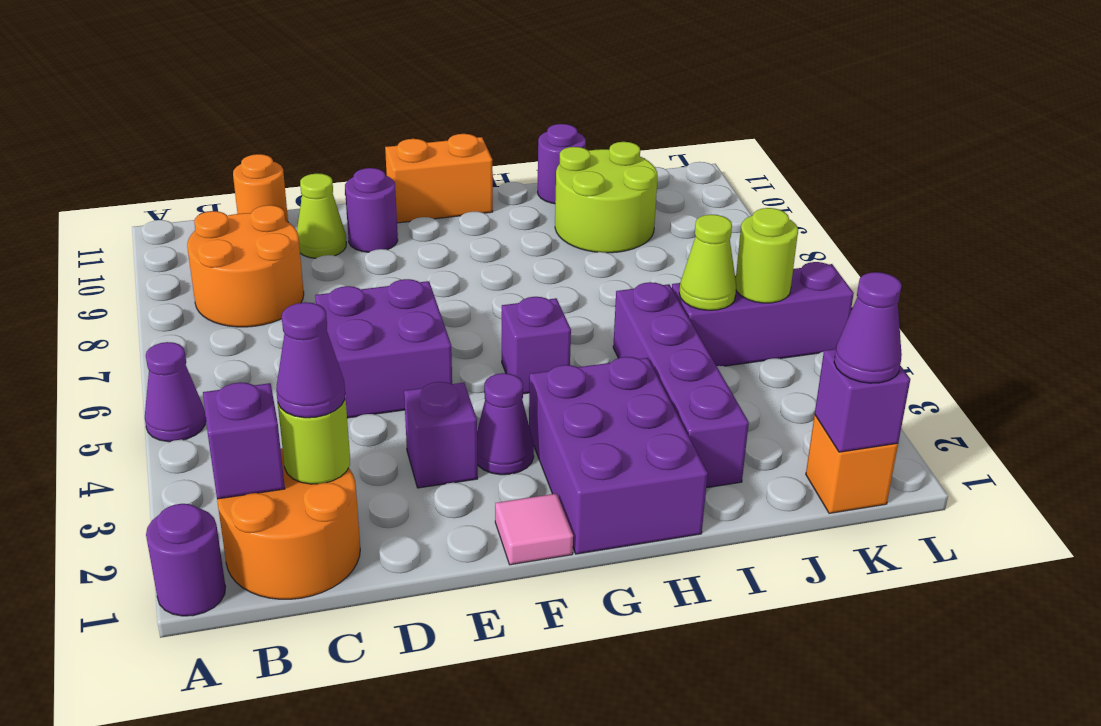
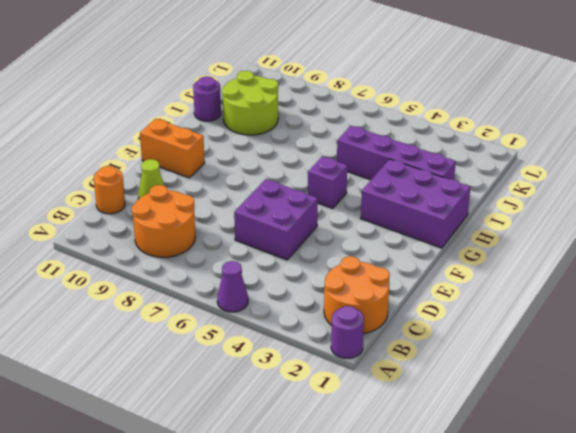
orange 1x2 brick [140,119,205,178] -> orange 1x2 brick turned to [385,134,493,223]
none -> purple 1x1 brick [404,382,478,488]
none -> purple 1x1 round brick [345,168,398,252]
none -> pink 1x1 tile [495,494,573,565]

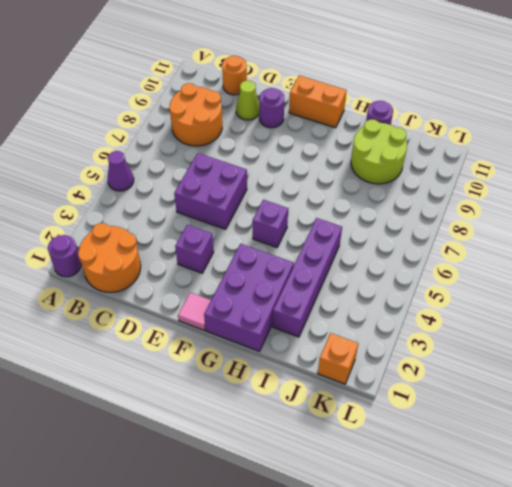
none -> purple 1x1 cone [477,373,534,475]
none -> purple 1x3 brick [672,262,854,366]
none -> purple 1x1 brick [203,382,285,499]

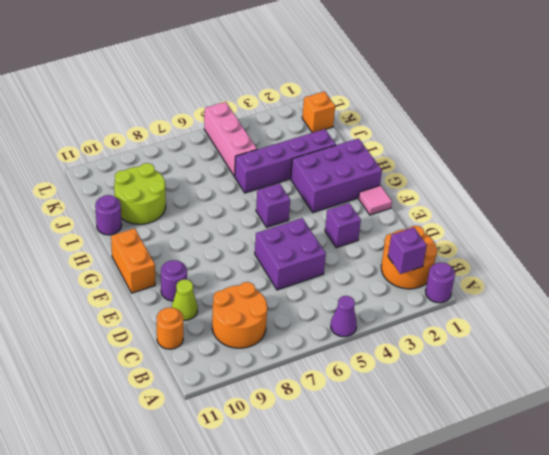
pink 1x3 brick [204,102,257,176] -> purple 1x3 brick [672,262,854,366]
none -> purple 1x1 cone [477,373,534,475]
none -> lime 1x1 round brick [278,396,350,484]
none -> lime 1x1 cone [679,214,736,310]

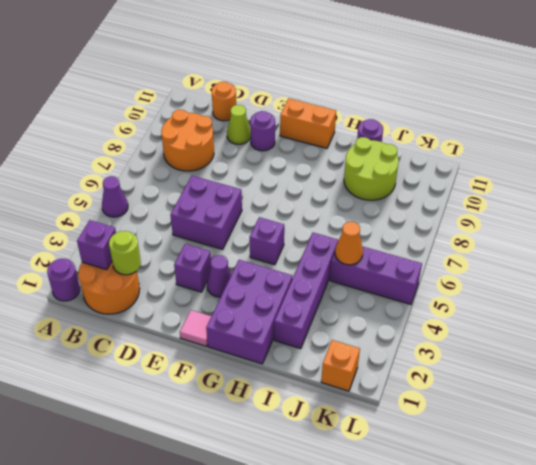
orange 1x1 cone [335,222,363,265] -> lime 1x1 cone [679,214,736,310]
none -> purple 1x1 brick [815,349,910,452]
none -> lime 1x1 round brick [736,208,798,303]
none -> purple 1x1 cone [276,302,345,418]

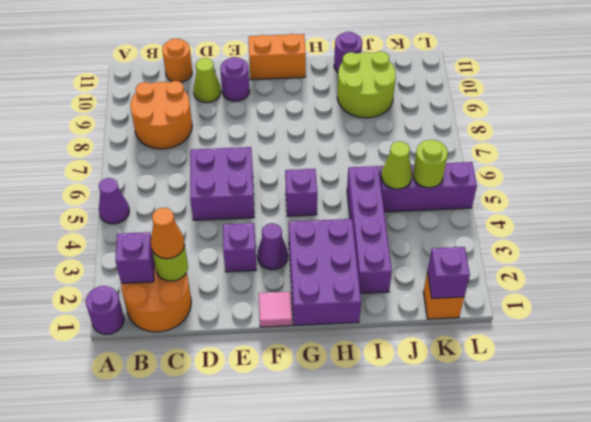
orange 1x1 cone [151,208,185,259] -> purple 1x1 cone [276,302,345,418]
none -> purple 1x1 cone [834,272,902,383]

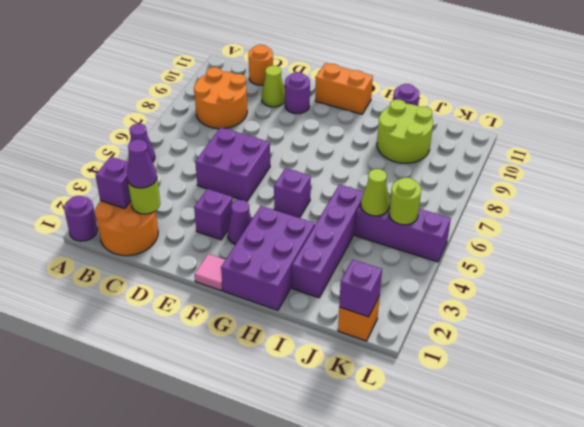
none -> purple 1x1 cone [834,272,902,383]

